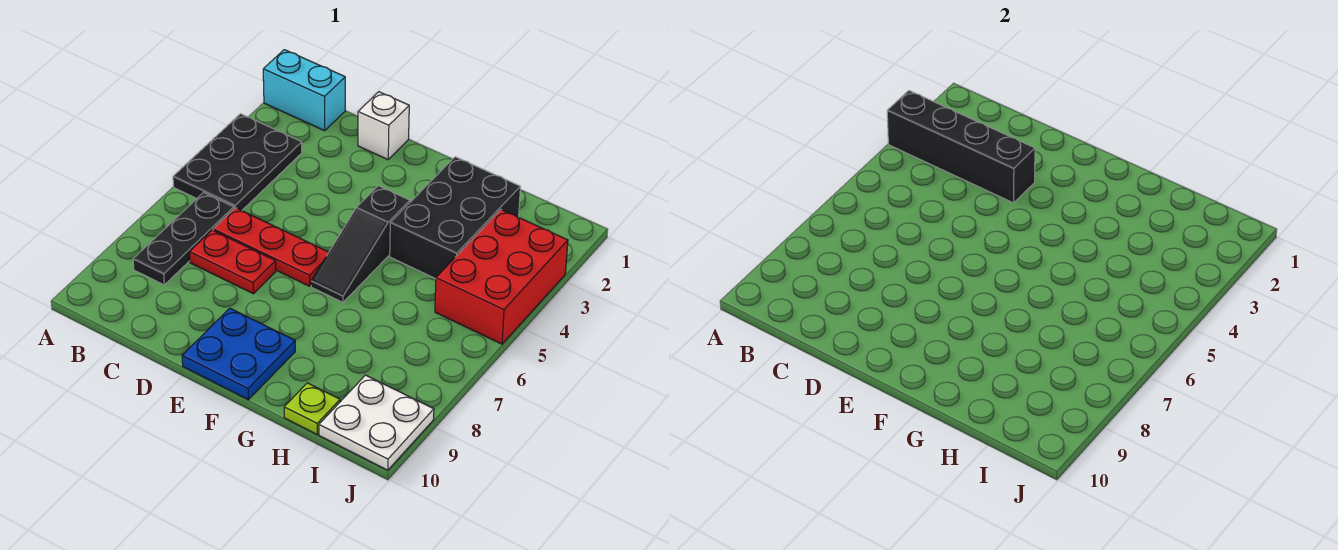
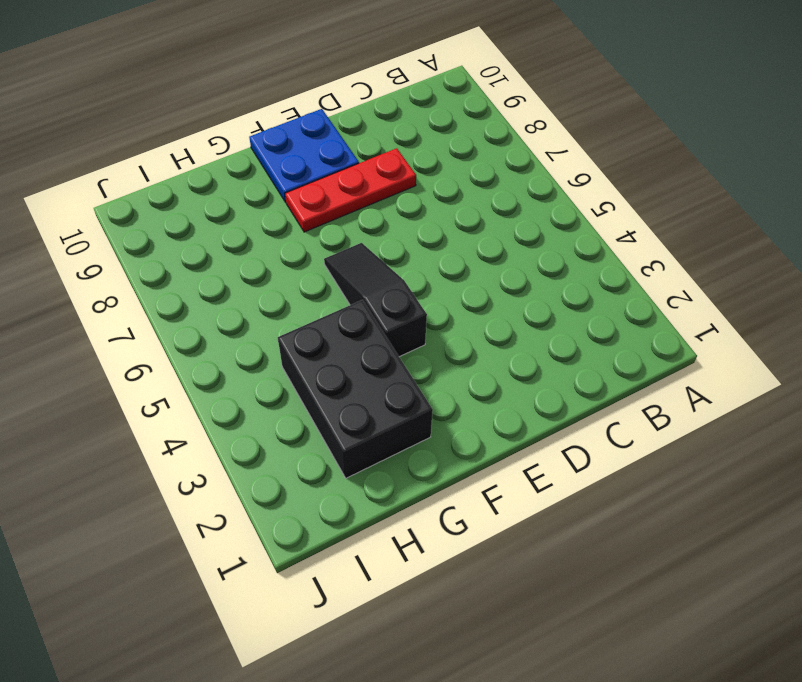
red 1x3 plate [285,148,416,232] -> red 1x3 plate moved to [213,208,329,286]
none -> cyan 1x2 brick [263,50,345,131]
none -> black 2x3 plate [173,114,302,211]
none -> black 1x3 plate [133,193,234,285]

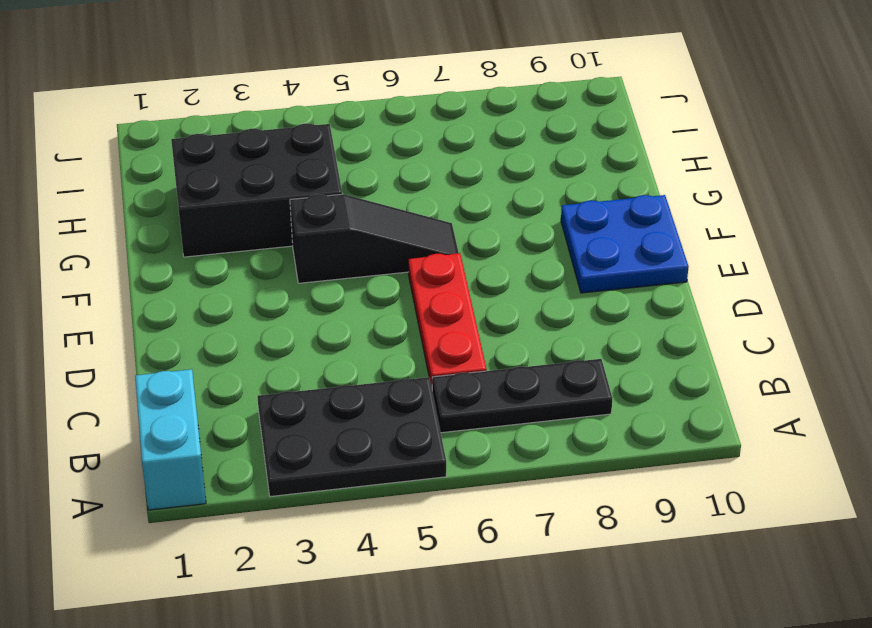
none -> red 1x2 plate [189,230,276,294]
none -> white 1x1 brick [358,92,409,160]
none -> lime 1x1 plate [284,383,340,434]

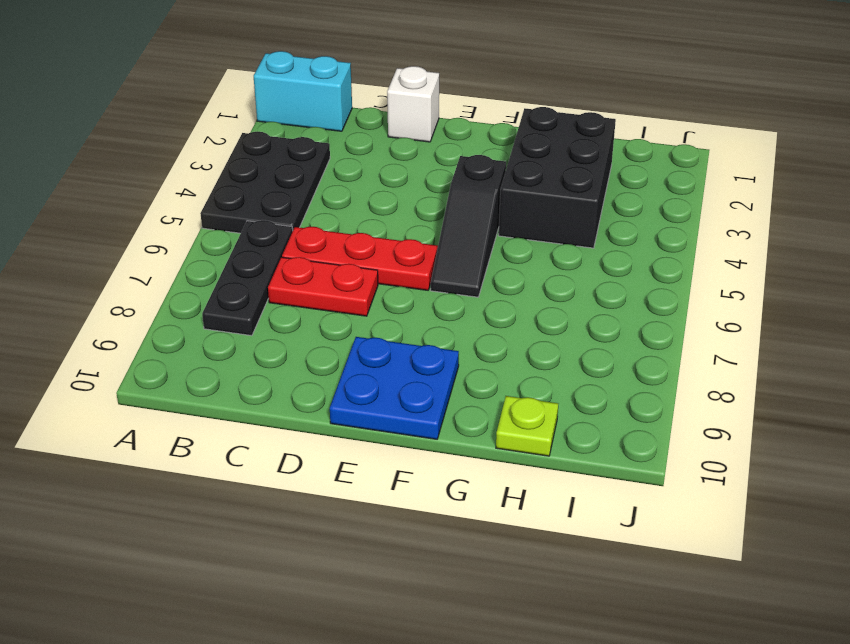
none -> red 2x3 brick [435,210,568,344]
none -> white 2x2 plate [319,375,434,470]
none -> black 1x4 brick [887,91,1035,203]

